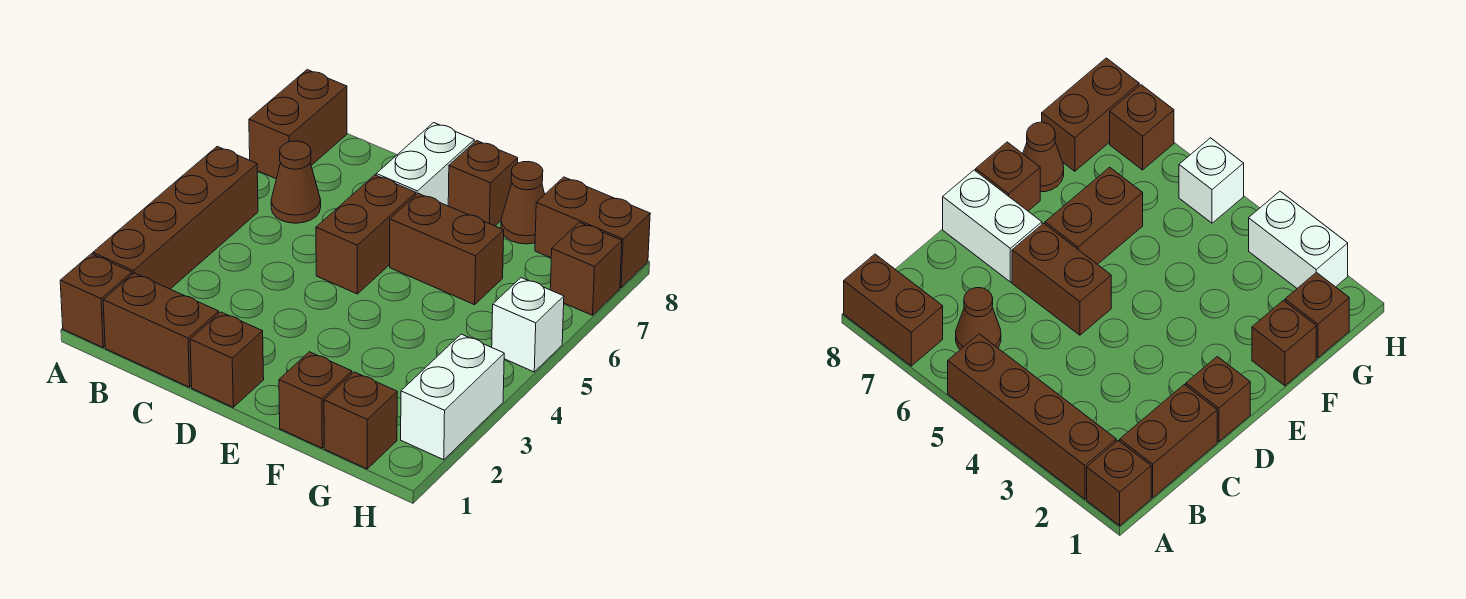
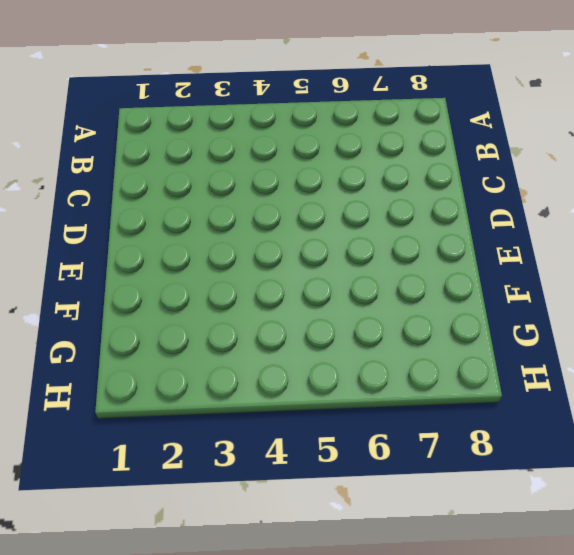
none -> brown 1x1 brick [60,254,132,347]
none -> brown 1x4 brick [93,147,258,289]
none -> brown 1x2 brick [249,70,347,179]

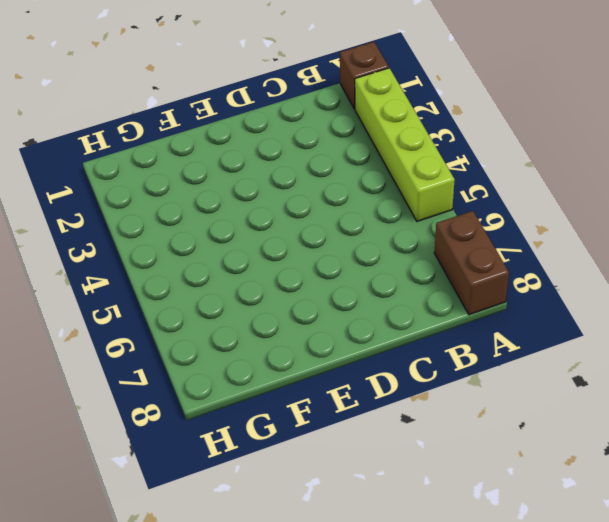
lime 1x4 brick [355,68,455,221] -> brown 1x4 brick [93,147,258,289]
none -> brown 1x2 brick [103,273,219,387]
none -> brown 1x1 cone [271,141,321,223]
none -> brown 1x1 brick [190,312,264,407]

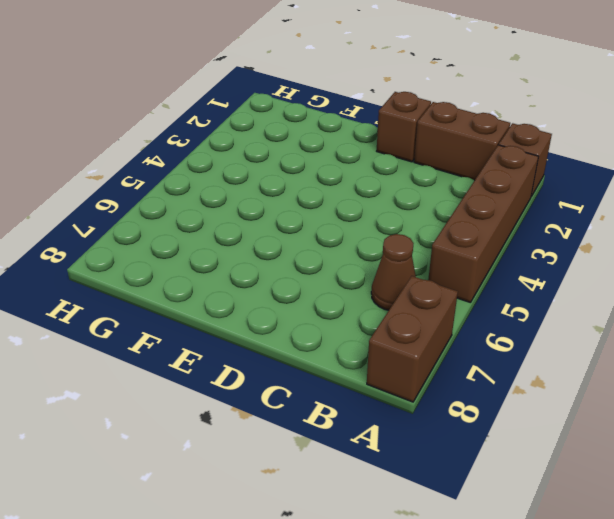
none -> brown 1x2 brick [316,175,416,294]
none -> white 1x2 brick [376,123,474,206]
none -> brown 1x2 brick [390,193,504,305]

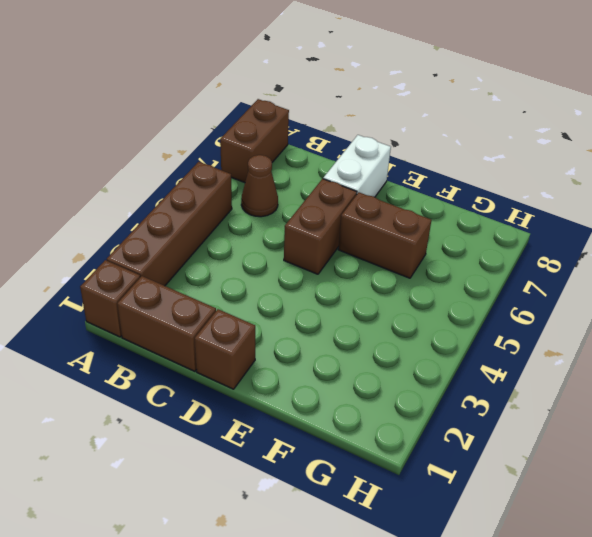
none -> brown 1x1 brick [448,141,518,226]
none -> brown 1x1 brick [279,352,352,448]
none -> brown 1x1 cone [501,162,545,244]

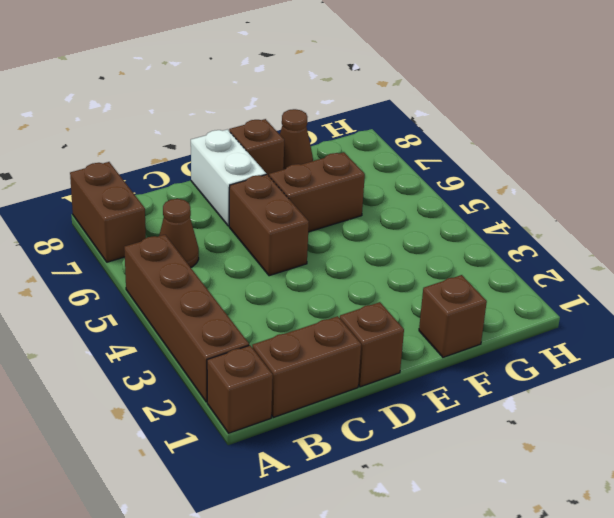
none -> brown 1x1 brick [324,372,397,469]
none -> brown 1x2 brick [535,177,650,288]
none -> white 1x2 brick [401,334,504,460]

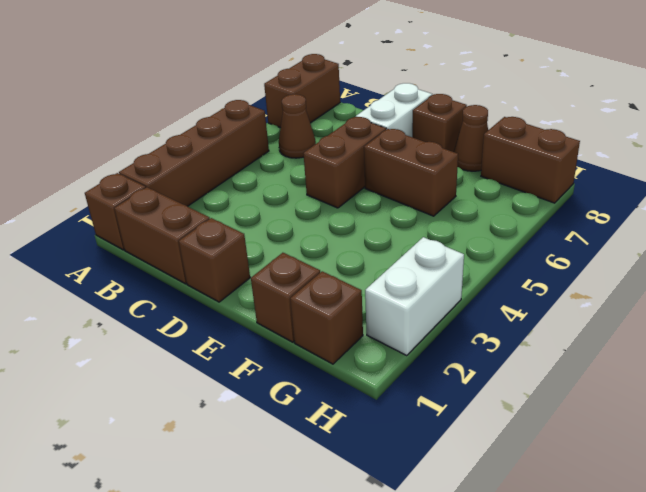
none -> white 1x1 brick [492,278,564,372]
none -> brown 1x1 brick [550,222,622,315]

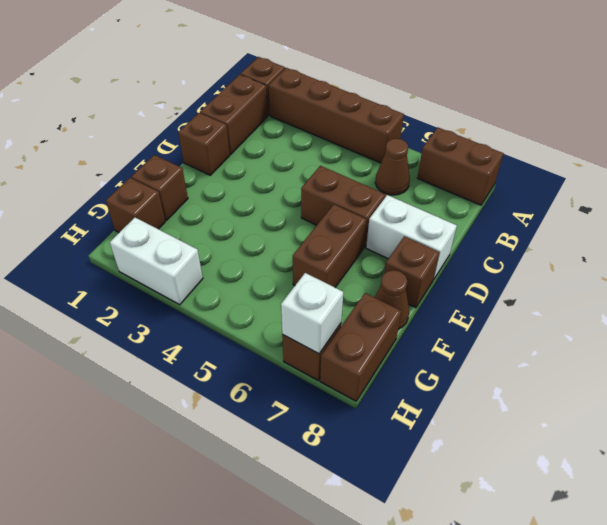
white 1x1 brick [281,273,343,354] -> white 1x1 brick moved to [492,278,564,372]

